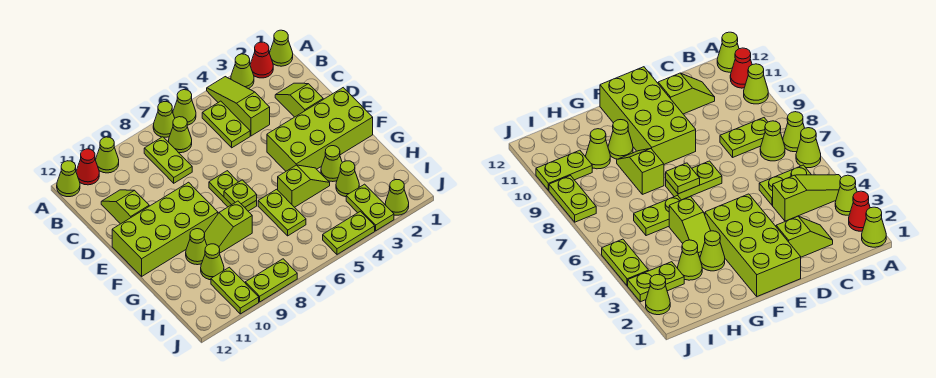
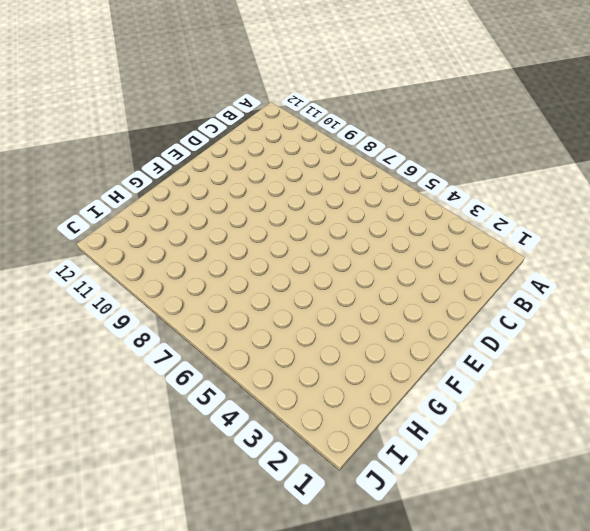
none -> lime 1x1 cone [270,30,293,66]
none -> red 1x1 cone [250,42,273,78]
none -> lime 1x1 cone [231,54,254,89]
none -> lime 1x3 slope [207,77,270,136]

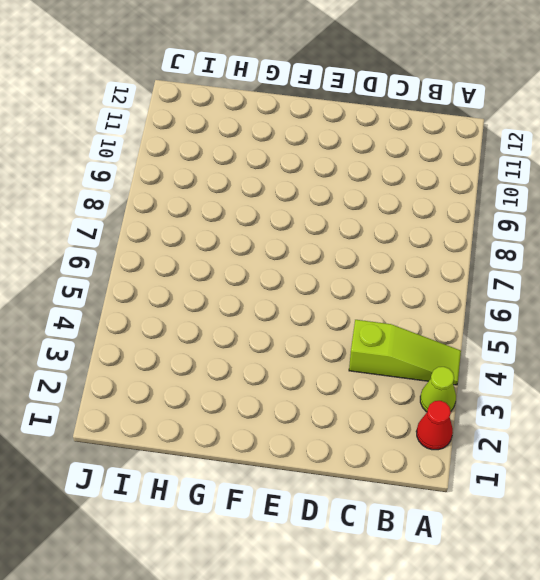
none -> lime 1x1 cone [270,30,293,66]
none -> lime 1x1 cone [173,90,196,125]
none -> lime 1x1 cone [153,102,175,137]
none -> lime 1x1 cone [96,137,119,173]

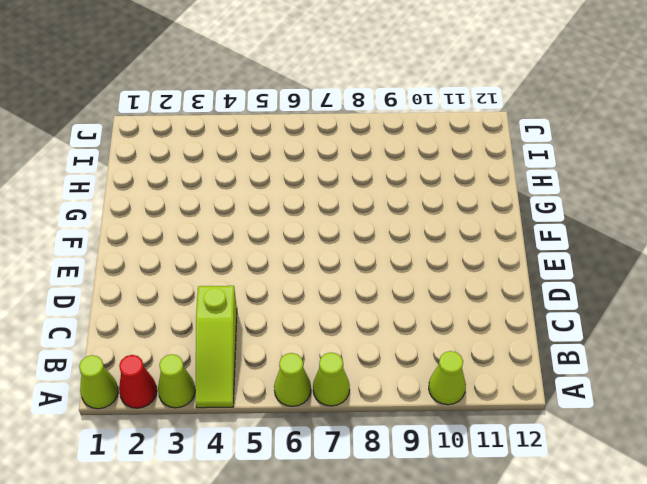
none -> red 1x1 cone [76,149,99,185]
none -> lime 1x1 cone [57,161,80,197]
none -> lime 1x2 plate [202,101,250,148]
none -> lime 1x1 cone [168,117,192,153]

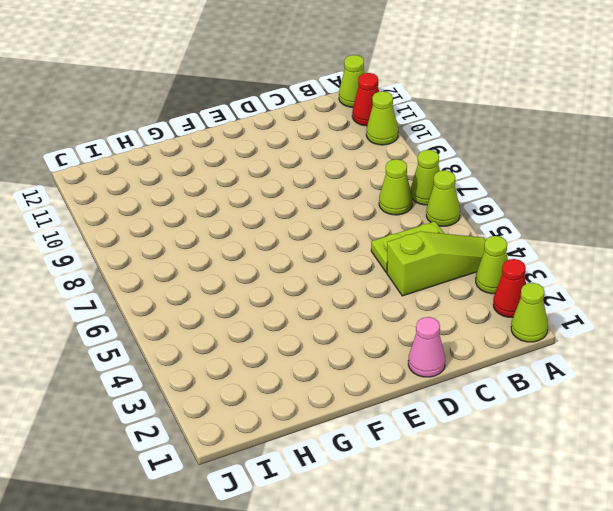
pink 1x1 cone [408,317,445,377] -> none
none -> lime 1x2 plate [144,137,192,183]
none -> lime 1x2 slope [275,83,323,117]
none -> lime 1x2 slope [101,190,149,224]
none -> lime 2x4 brick [267,88,373,171]

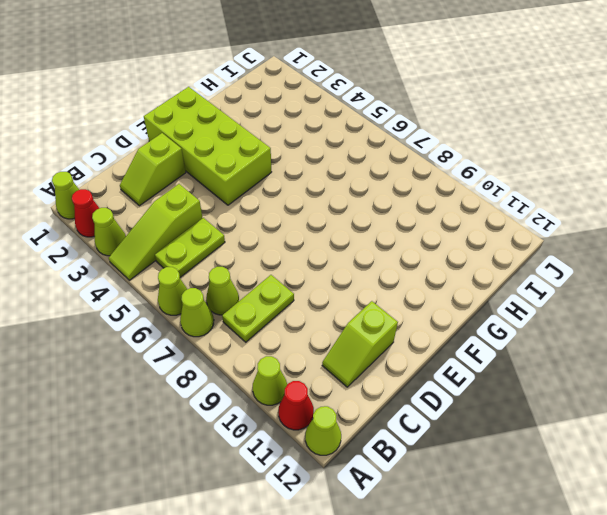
none -> lime 1x2 plate [209,171,257,211]
none -> lime 2x4 brick [112,182,218,276]
none -> lime 1x1 cone [321,146,342,182]
none -> lime 1x2 slope [278,165,330,207]

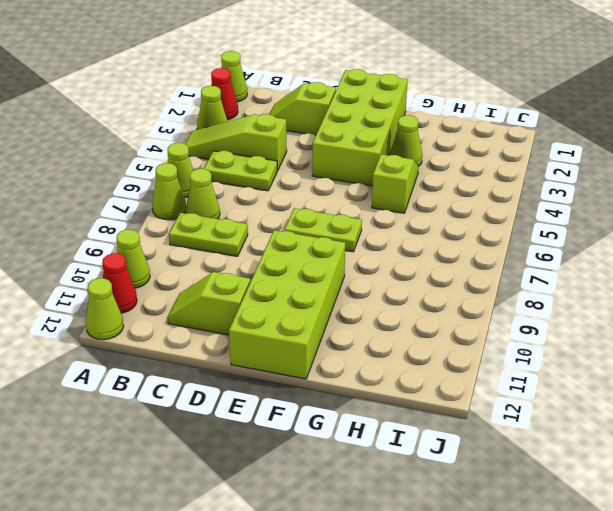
none -> lime 1x2 plate [258,189,306,236]
none -> lime 1x2 slope [204,201,252,253]
none -> lime 1x1 cone [186,229,207,265]
none -> lime 1x1 cone [336,161,359,197]

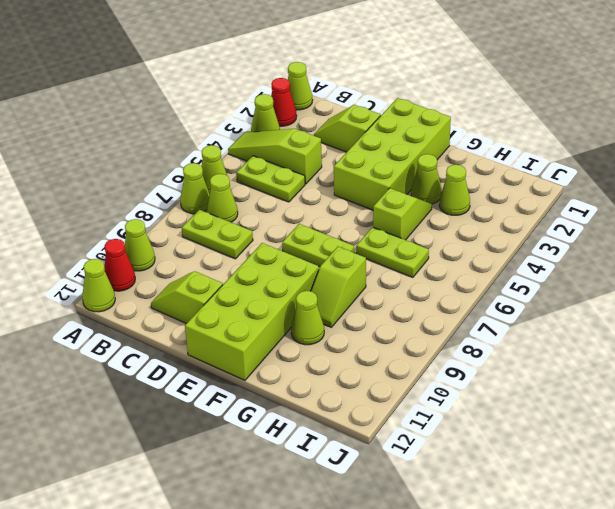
none -> lime 1x1 cone [201,244,224,280]
none -> lime 1x2 plate [346,184,394,231]
none -> lime 1x2 plate [211,267,259,314]
none -> lime 1x1 cone [385,180,409,215]

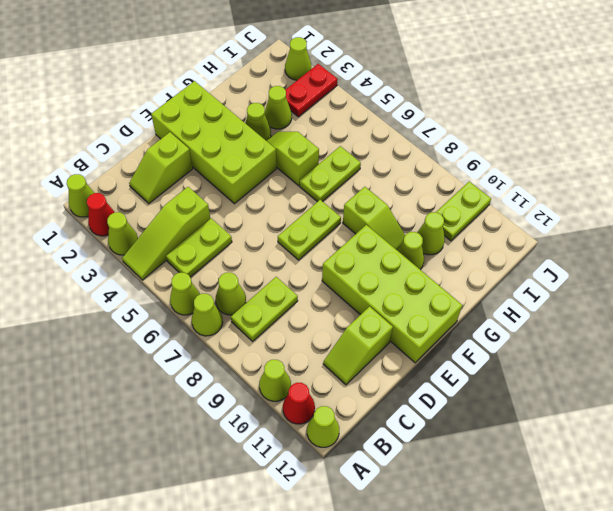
red 1x2 plate [286,64,338,117] -> lime 1x2 plate [346,184,394,231]
none -> lime 1x2 plate [323,211,375,254]
none -> lime 1x2 plate [245,259,297,302]
none -> lime 1x1 plate [224,180,257,207]

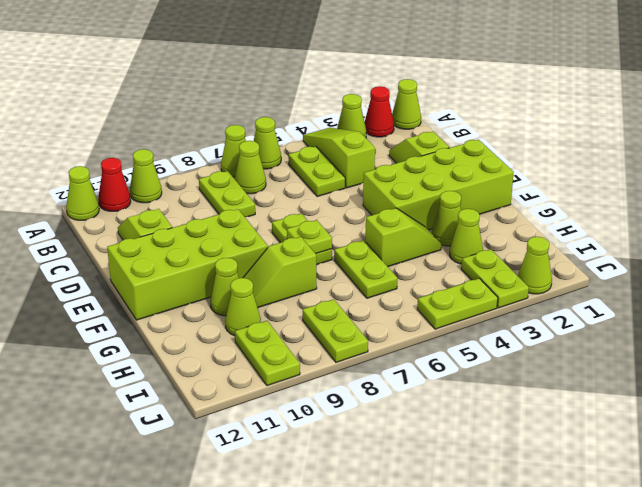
lime 1x2 plate [303,299,368,362] -> lime 1x2 plate turned to [245,259,297,302]

